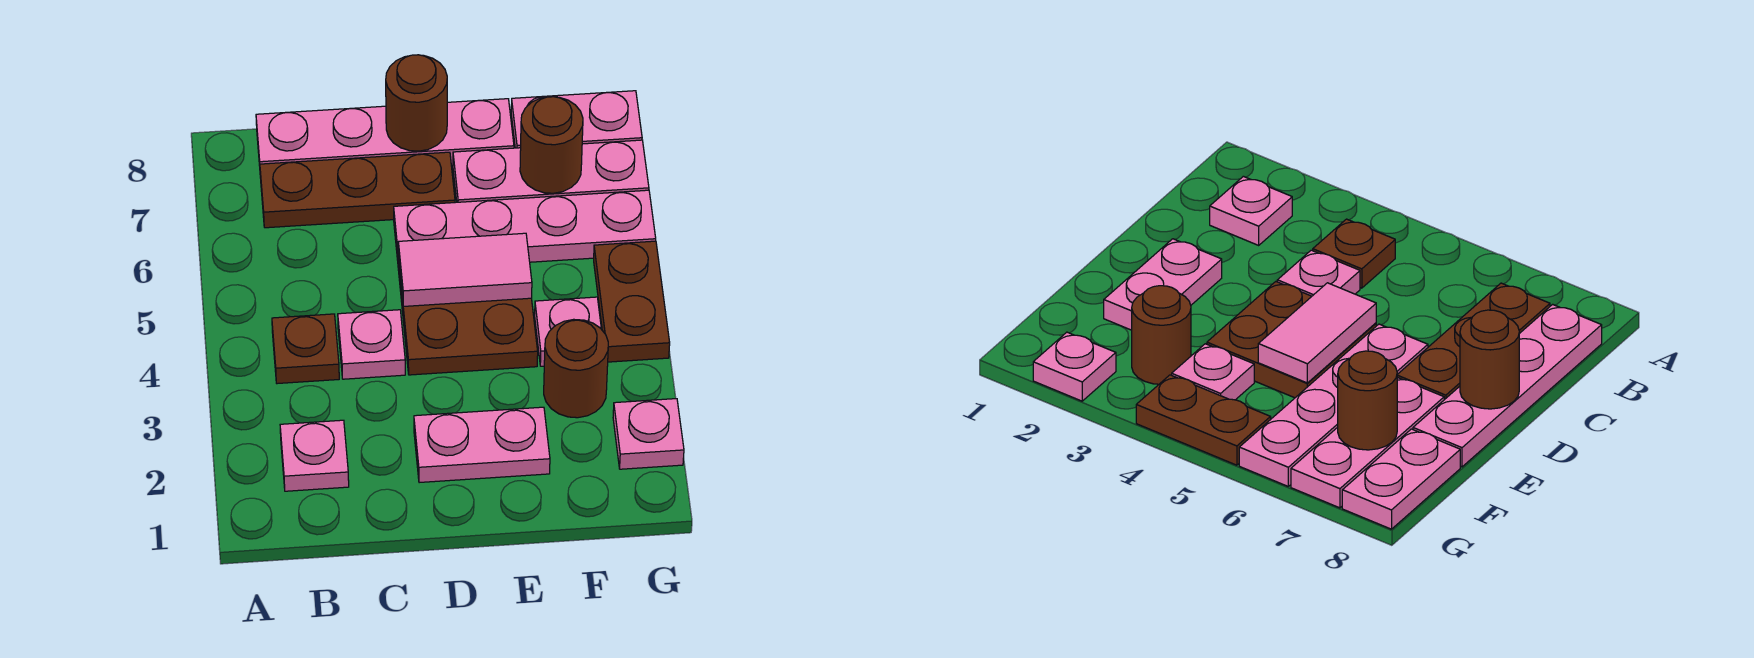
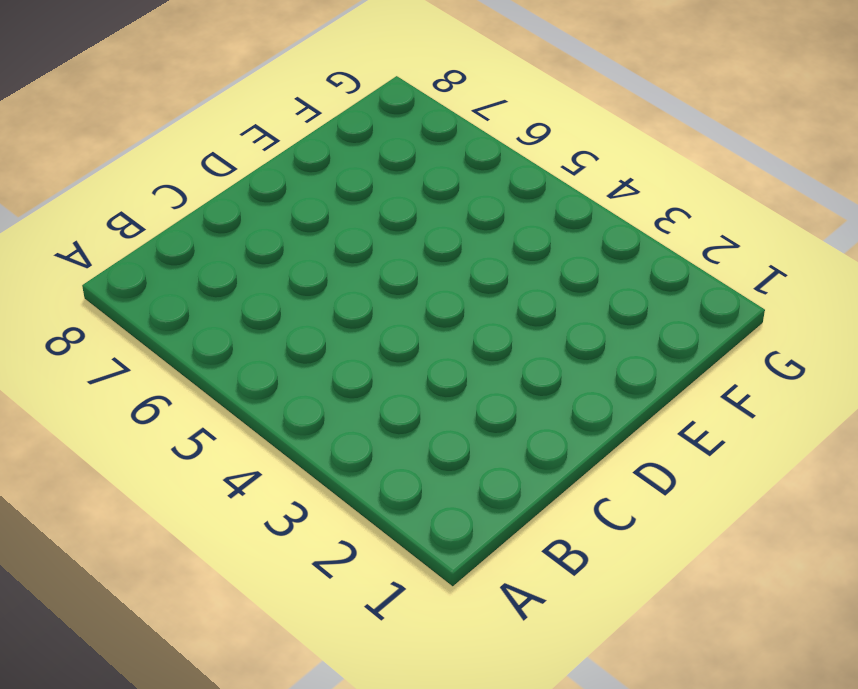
none -> pink 1x1 plate [280,420,349,491]
none -> brown 1x1 plate [272,314,339,384]
none -> brown 1x3 plate [260,152,455,228]

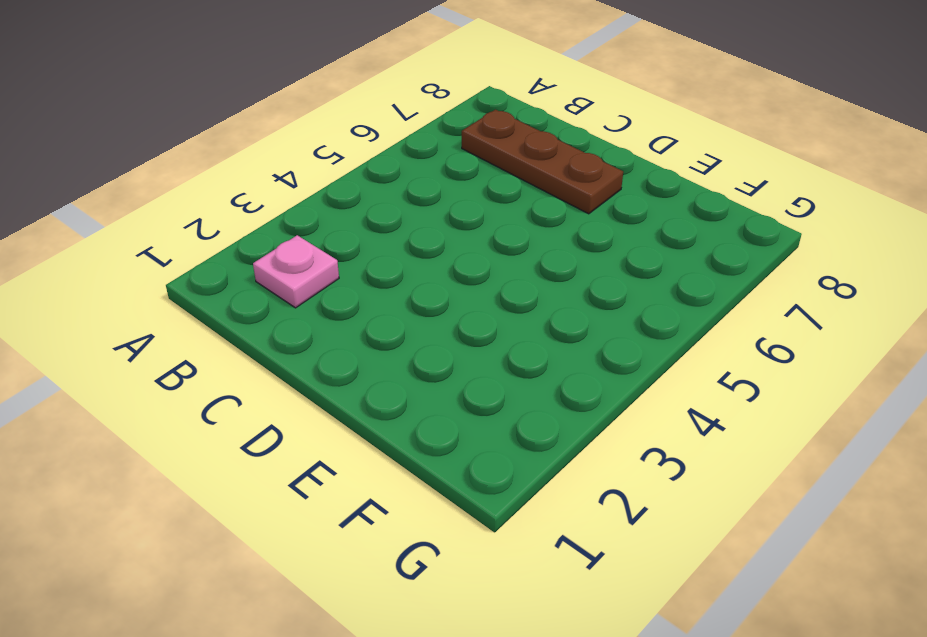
none -> brown 1x1 plate [272,314,339,384]
none -> pink 1x4 plate [256,99,514,166]
none -> pink 1x1 plate [338,310,405,379]

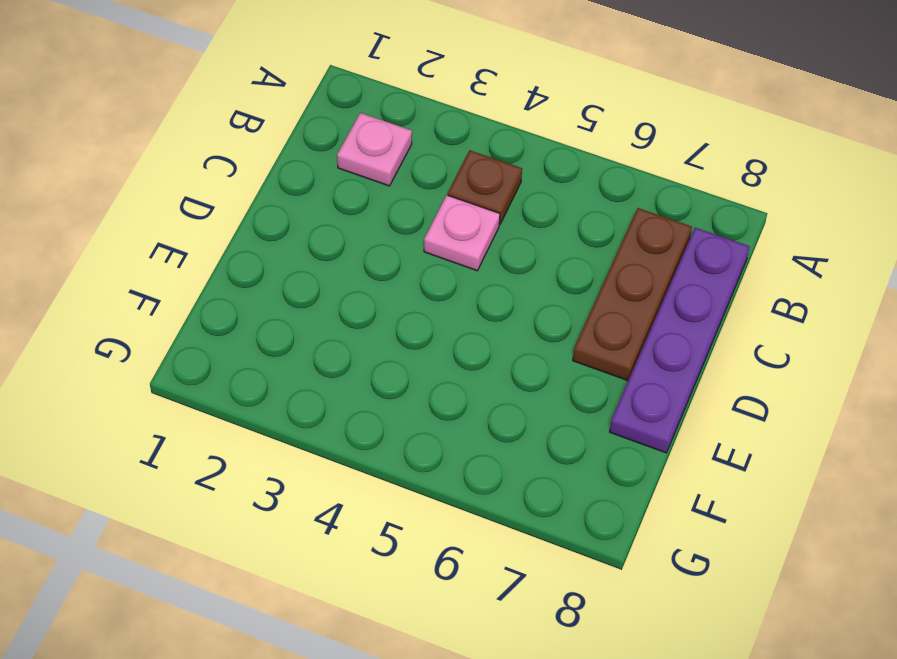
purple 1x4 plate [610,228,750,453] -> pink 1x4 plate [256,99,514,166]
none -> pink 1x2 plate [414,407,550,483]
none -> brown 2x2 plate [399,267,538,375]
none -> pink 1x4 plate [394,190,656,270]

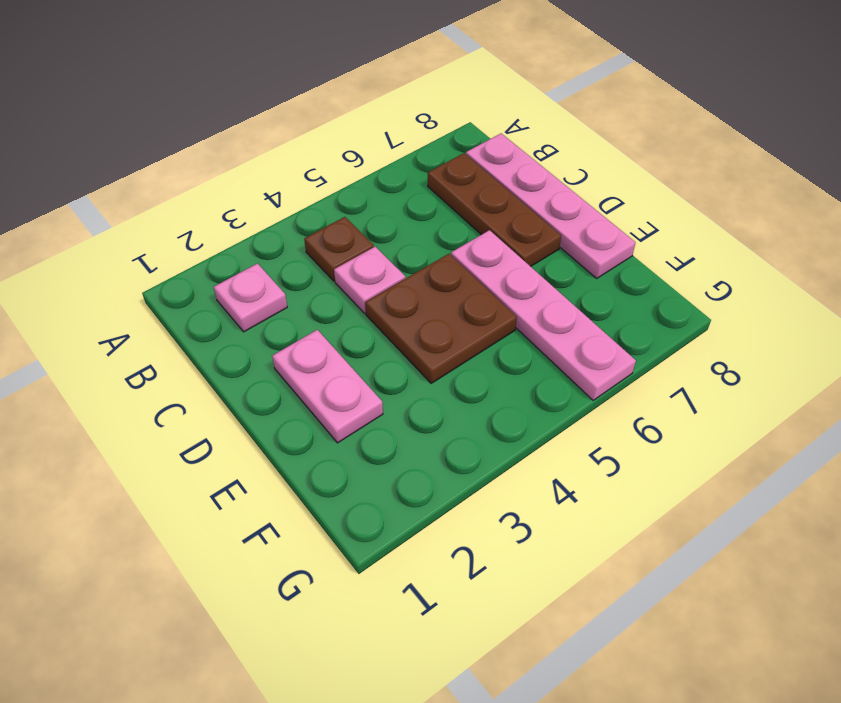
none -> pink 1x3 plate [453,140,649,202]
none -> brown 1x1 round brick [544,319,608,418]
none -> pink 1x1 plate [535,297,601,366]

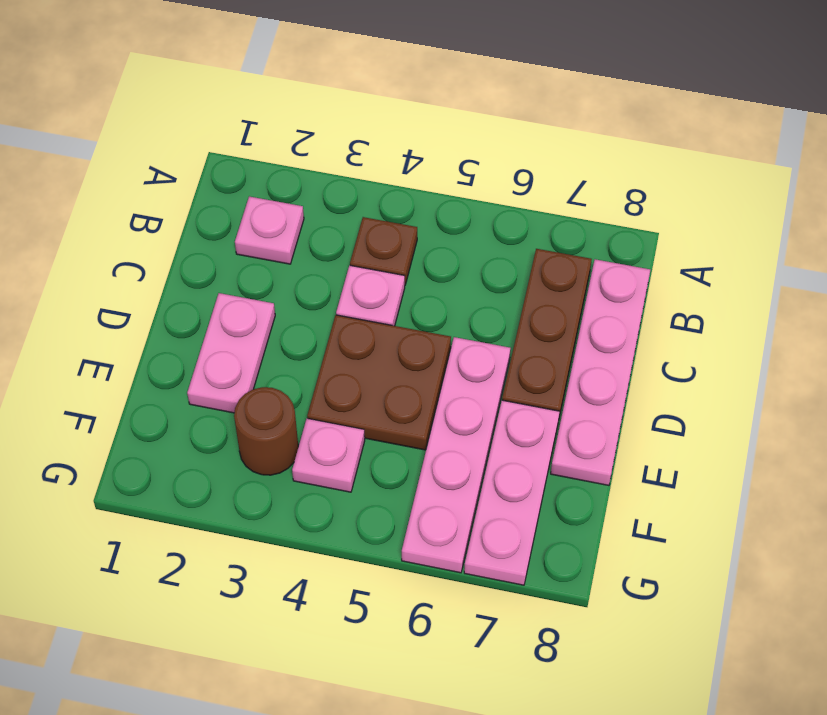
none -> pink 1x2 plate [511,91,642,148]
none -> pink 1x1 plate [613,399,684,469]
none -> brown 1x2 plate [594,241,670,362]

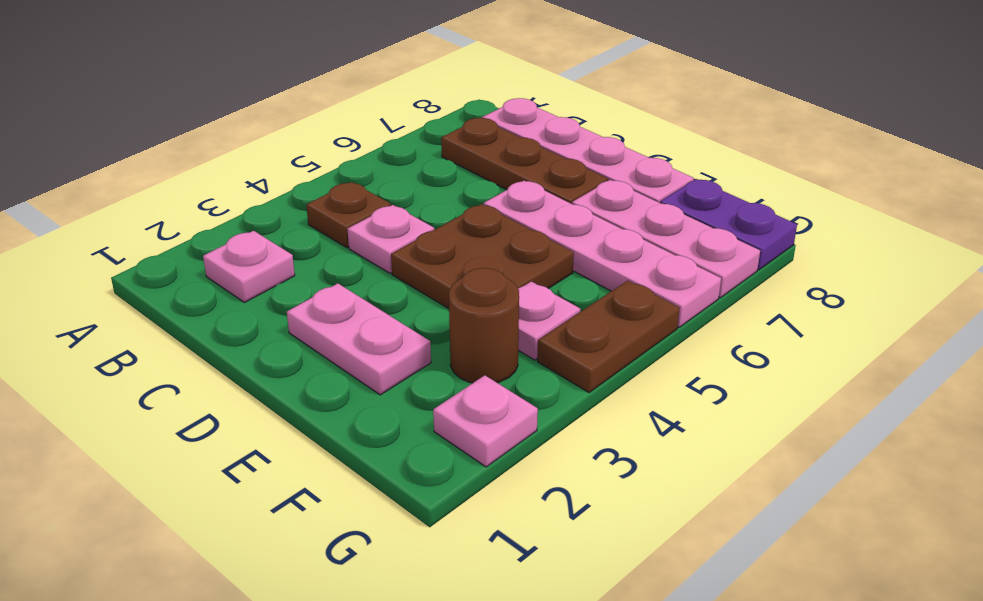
purple 1x2 plate [660,179,797,270] -> pink 1x2 plate [511,91,642,148]
none -> pink 1x2 tile [398,233,532,306]
none -> brown 1x1 round brick [386,55,447,151]
none -> brown 1x1 round brick [520,97,583,193]

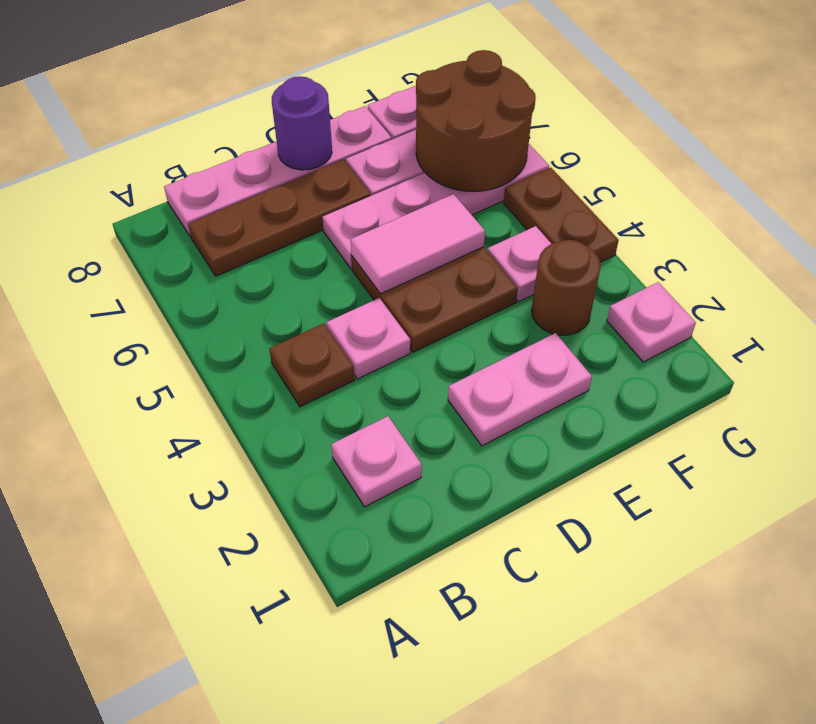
purple 1x1 round brick [272,76,332,170] -> brown 1x1 round brick [386,55,447,151]
brown 2x2 round brick [416,50,536,191] -> brown 1x1 round brick [520,97,583,193]

